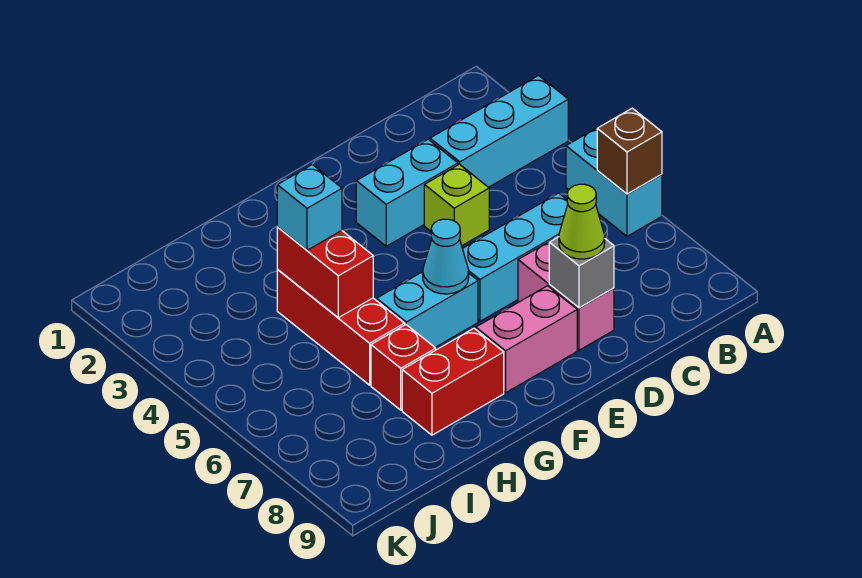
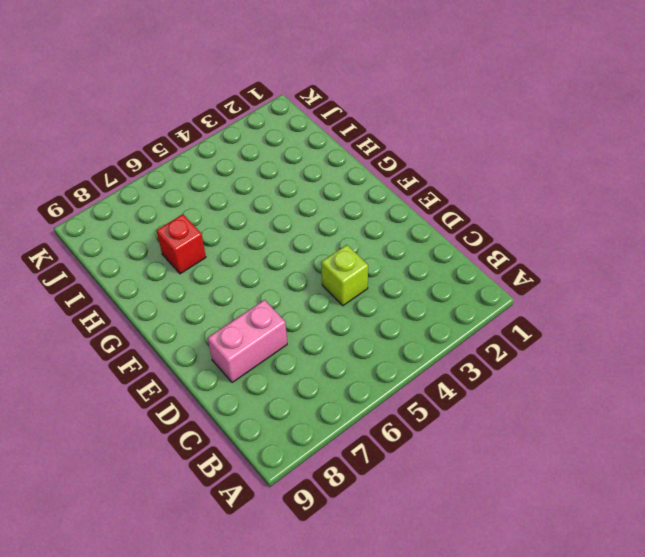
none -> cyan 1x3 brick [430,76,568,187]
none -> cyan 1x2 brick [566,126,662,236]
none -> cyan 1x3 brick [463,193,568,321]

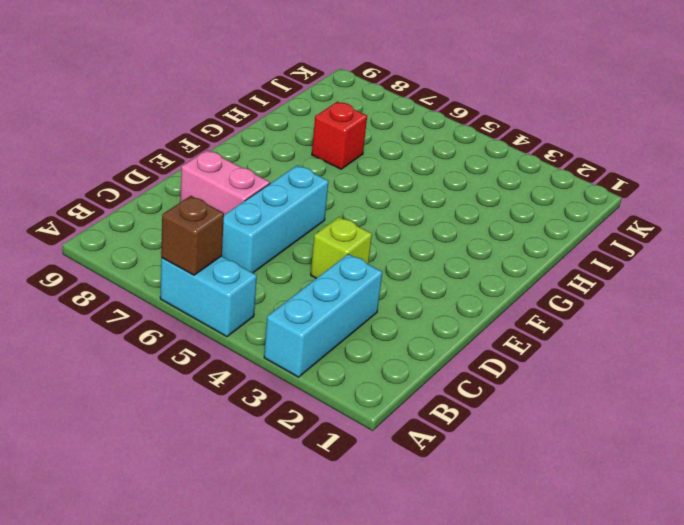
none -> cyan 1x2 brick [356,139,458,246]
none -> pink 1x2 brick [476,286,577,393]
none -> cyan 1x2 brick [376,272,478,347]

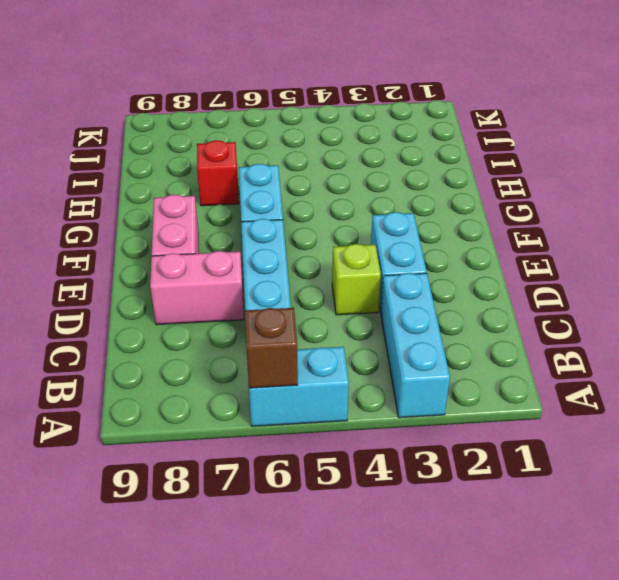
none -> red 1x2 brick [402,328,504,435]
none -> red 1x3 brick [277,269,405,385]
none -> grey 1x1 brick [549,237,614,308]

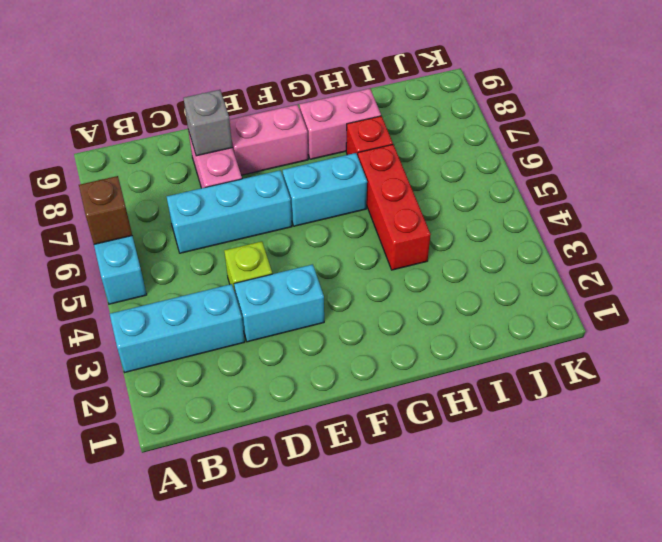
pink 1x2 brick [299,88,381,159] -> red 1x2 brick [402,328,504,435]
none -> cyan 1x1 cone [423,219,469,294]
none -> red 1x2 brick [277,227,373,318]
none -> lime 1x1 cone [559,184,605,259]

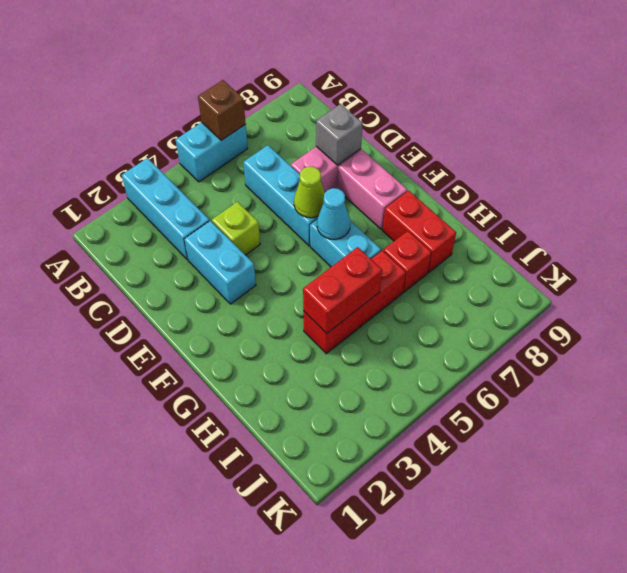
lime 1x1 cone [294,167,325,218] -> lime 1x1 cone moved to [559,184,605,259]
none -> cyan 1x1 brick [277,165,342,250]

